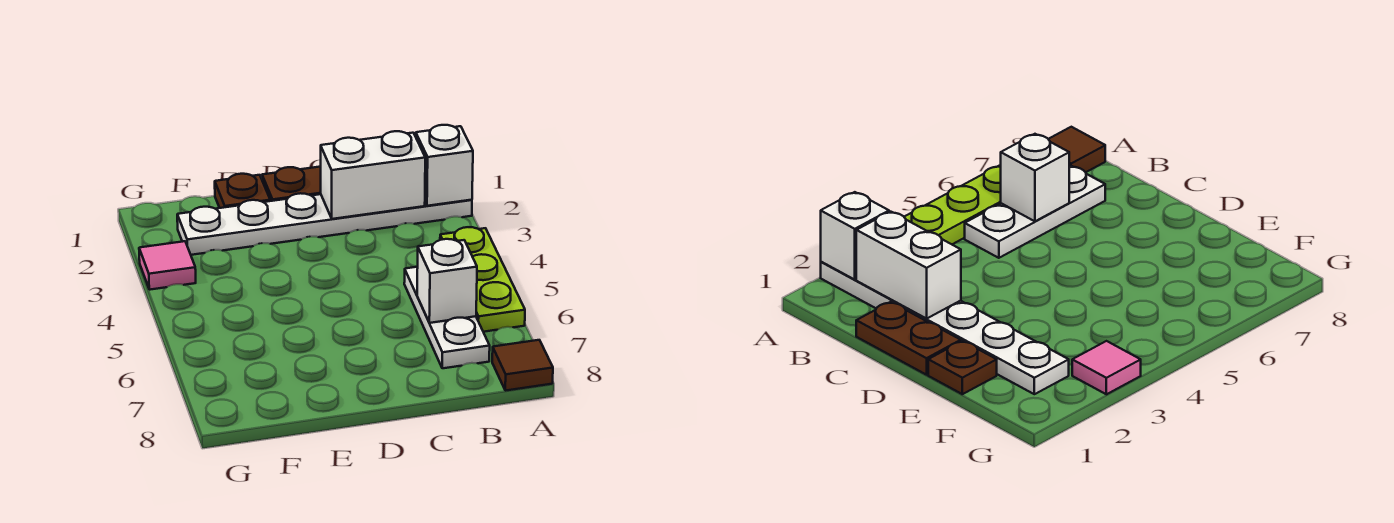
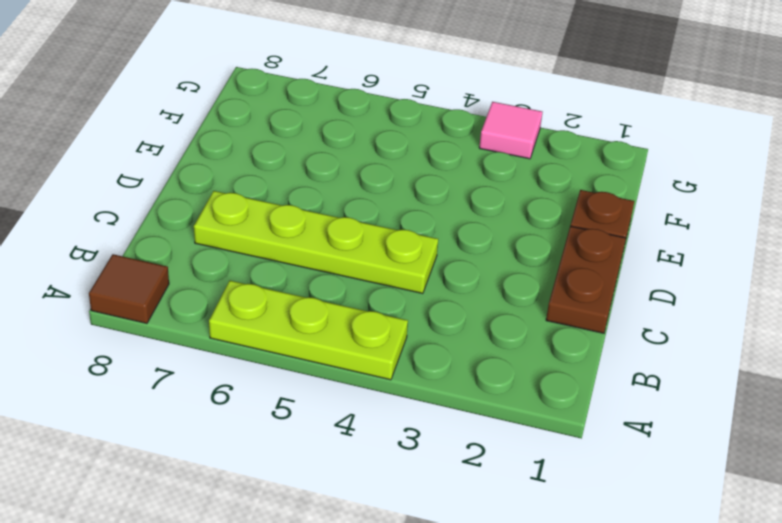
lime 1x4 plate [194,191,438,294] -> none
none -> white 1x6 plate [177,193,472,255]
none -> white 1x3 plate [404,267,490,368]

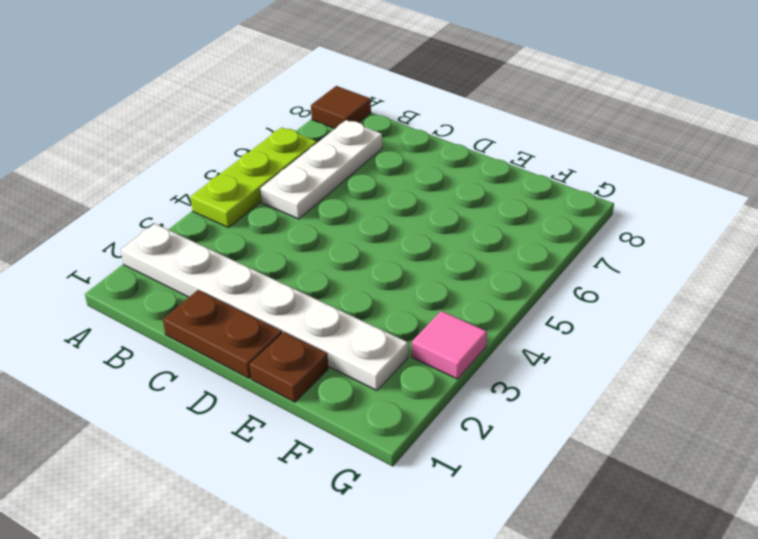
none -> white 1x1 brick [416,125,473,206]
none -> white 1x2 brick [321,131,425,219]

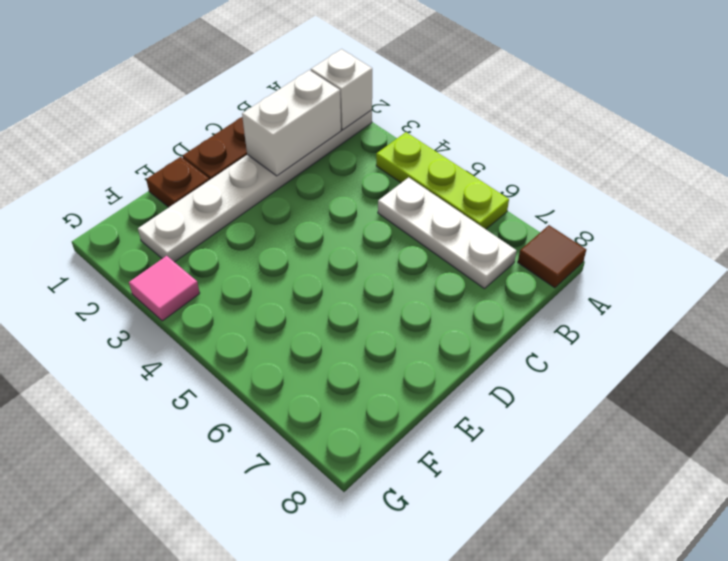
none -> white 1x1 brick [417,239,477,323]

